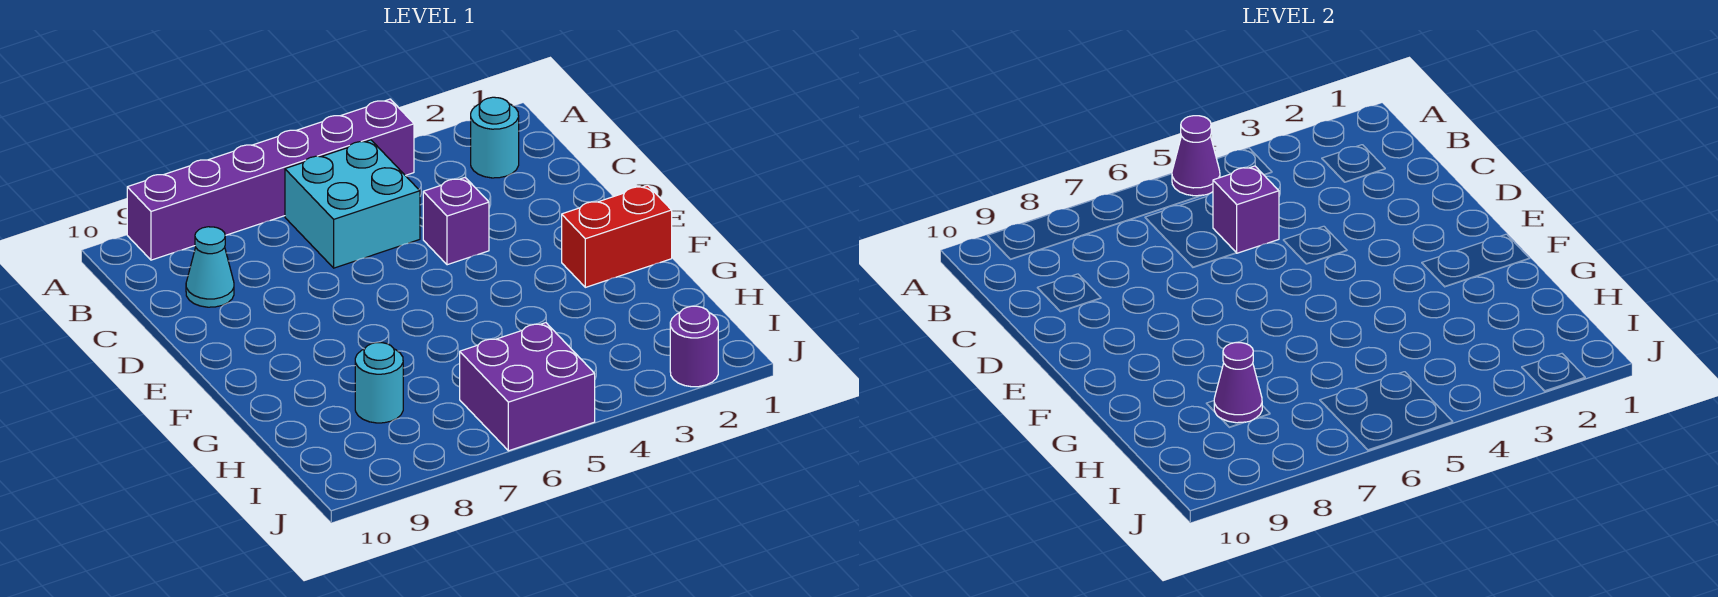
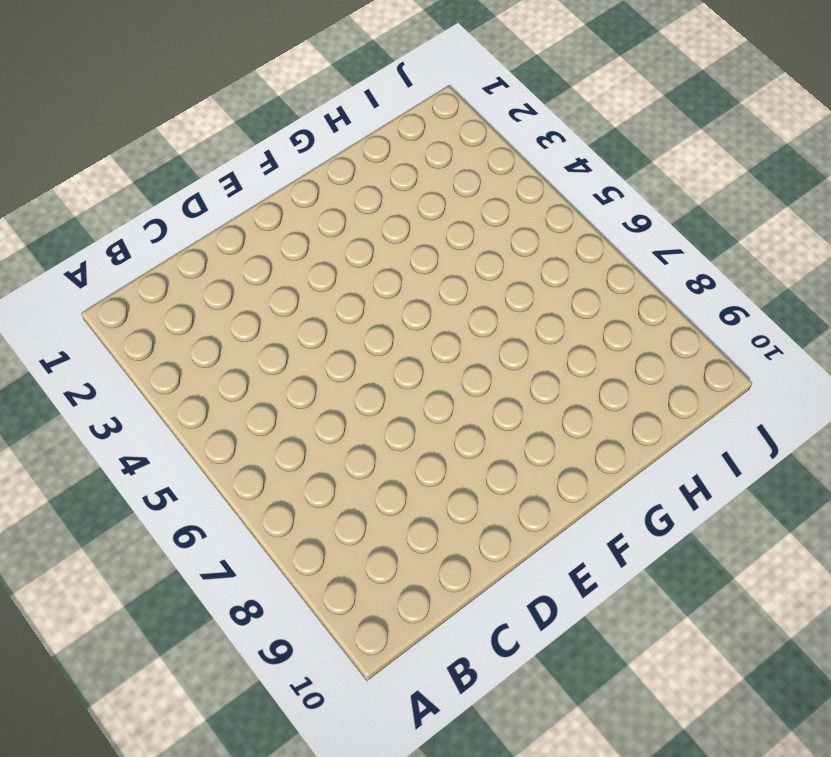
none -> purple 1x6 brick [127,99,414,260]
none -> cyan 1x1 round brick [471,97,519,178]
none -> cyan 2x2 brick [285,140,420,268]

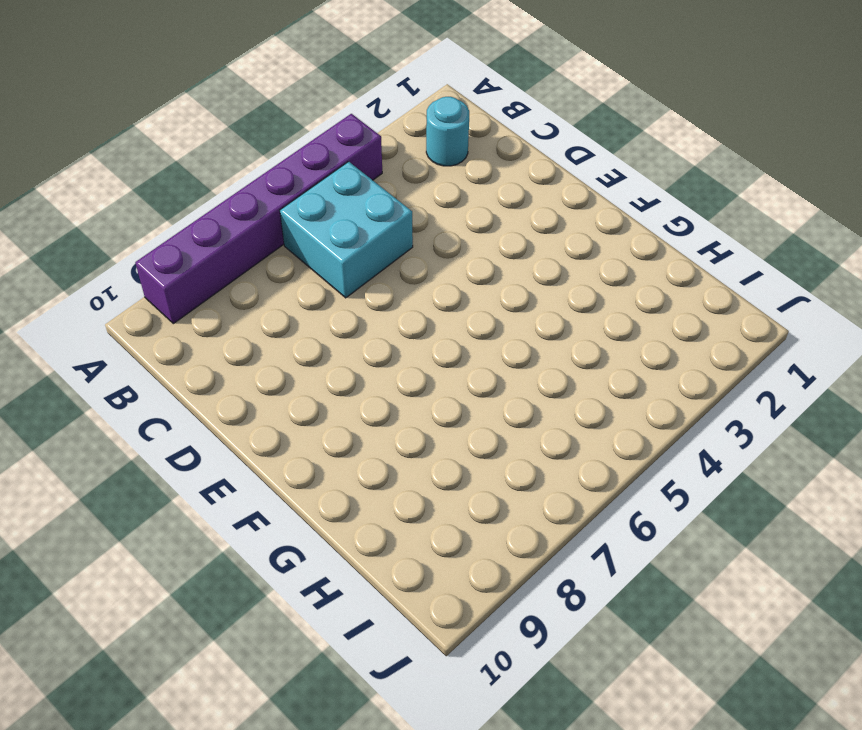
none -> cyan 1x1 cone [186,227,234,307]
none -> purple 1x1 brick [423,178,489,265]
none -> red 1x2 brick [562,185,672,287]

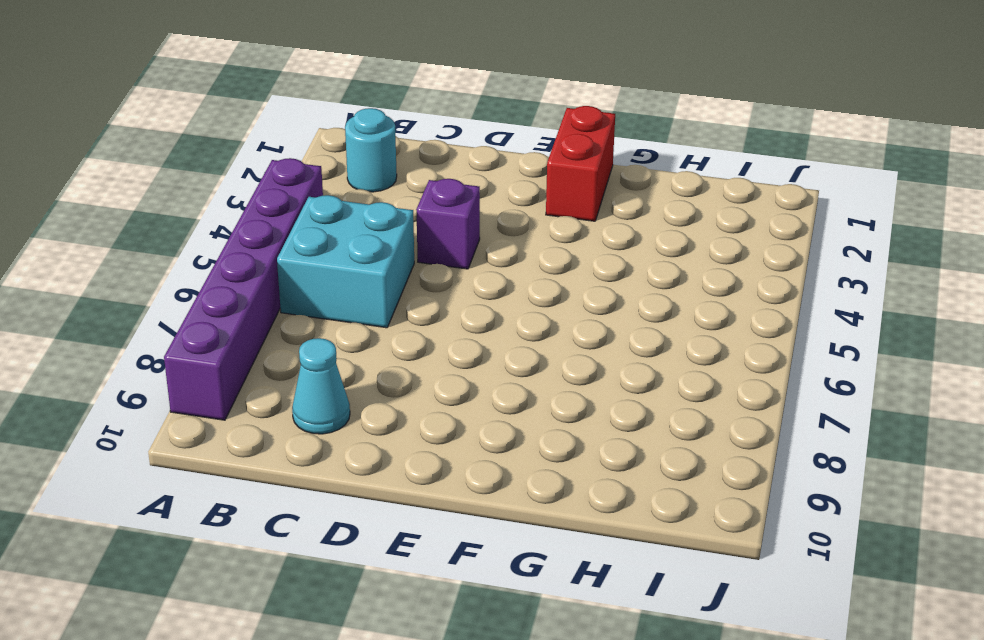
none -> cyan 1x1 round brick [355,343,403,423]
none -> purple 2x2 brick [460,323,595,451]
none -> purple 1x1 round brick [670,306,718,387]

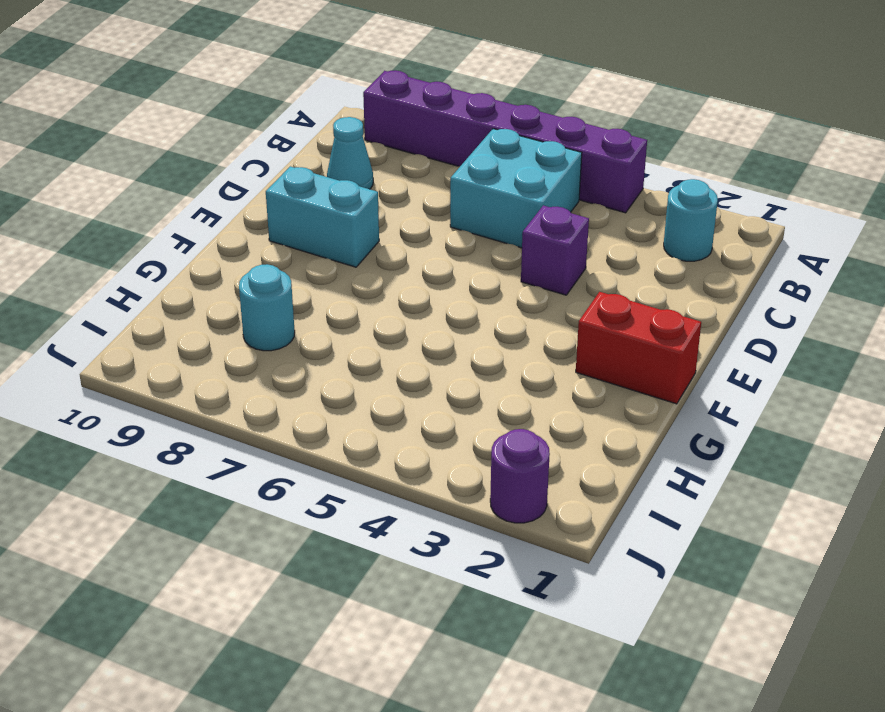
cyan 1x2 brick [266,166,379,267] -> none
none -> purple 2x2 brick [460,323,595,451]
none -> purple 1x1 cone [1172,116,1220,196]
none -> purple 1x1 brick [1213,166,1279,253]

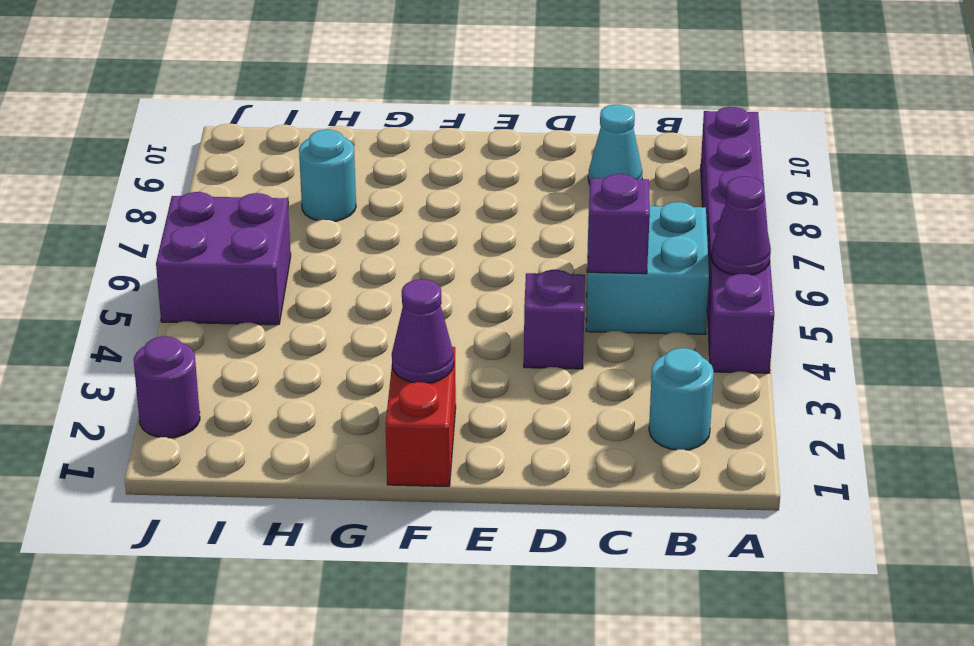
purple 1x1 cone [392,279,454,383] -> purple 1x1 cone moved to [1214,343,1262,423]

